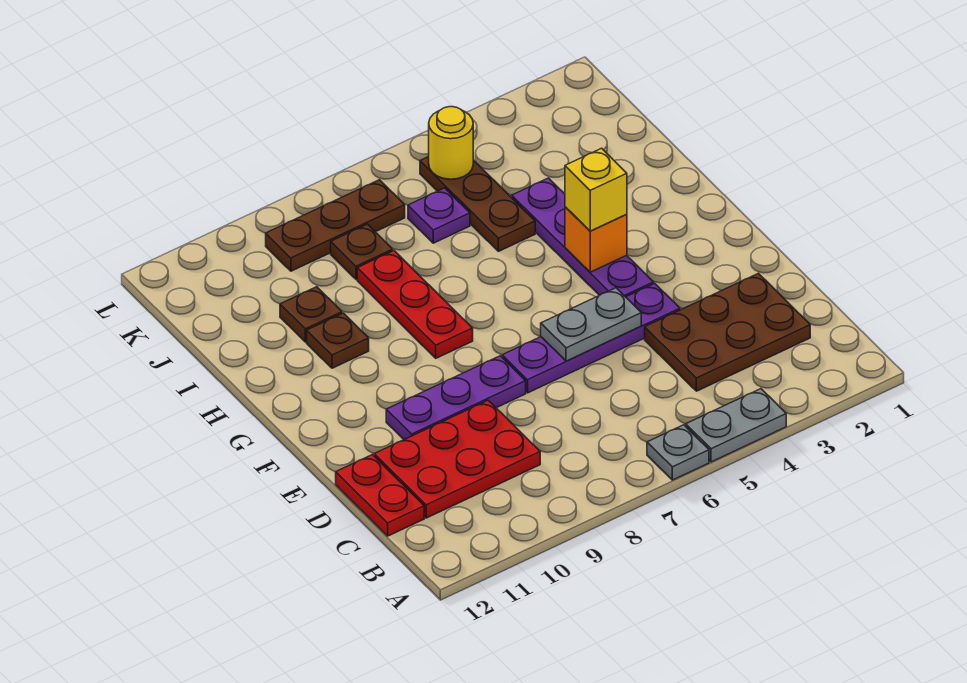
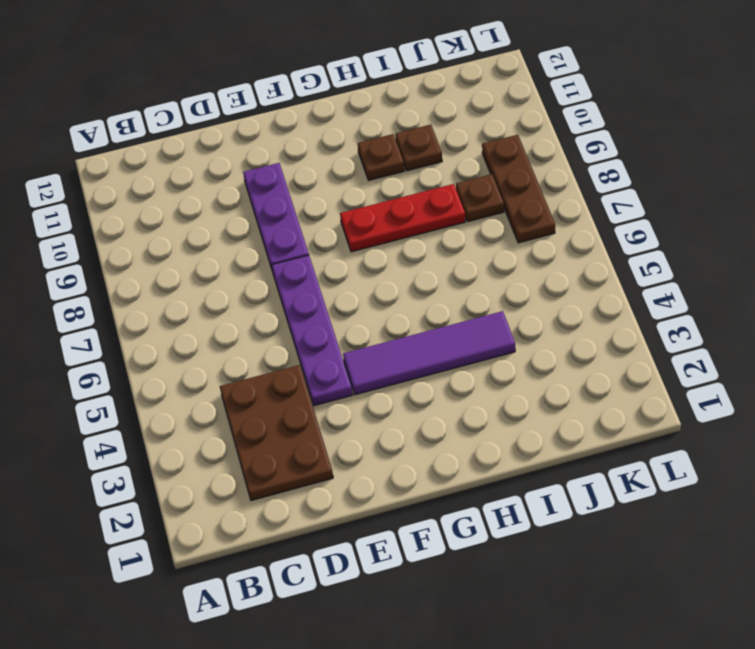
purple 1x4 tile [343,311,515,395] -> purple 1x4 plate [512,178,654,297]
none -> grey 1x2 plate [686,389,786,462]
none -> grey 1x1 plate [647,425,709,480]
none -> red 2x3 plate [374,400,540,518]

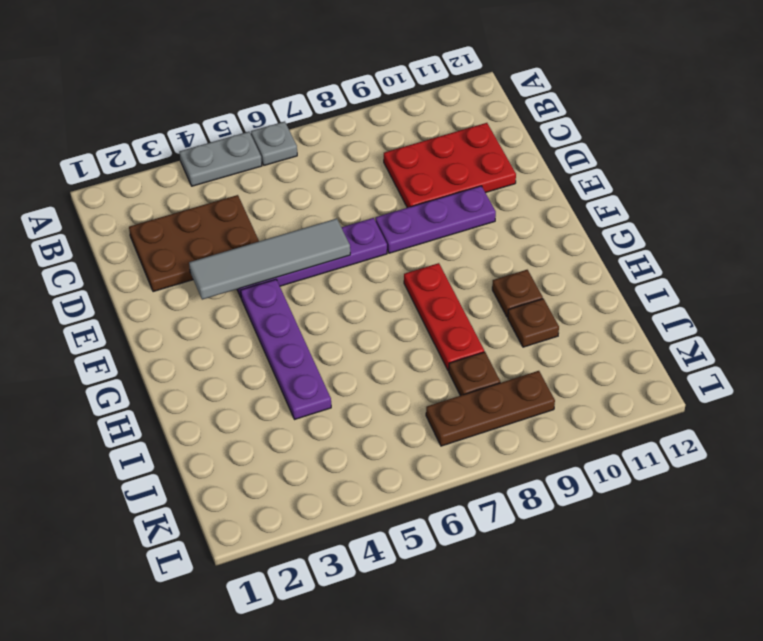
grey 1x4 tile [189,219,350,300] -> grey 1x2 plate [541,288,641,361]
none -> red 1x2 plate [336,455,424,536]
none -> brown 1x3 plate [420,157,535,251]
none -> purple 1x1 plate [408,188,470,243]

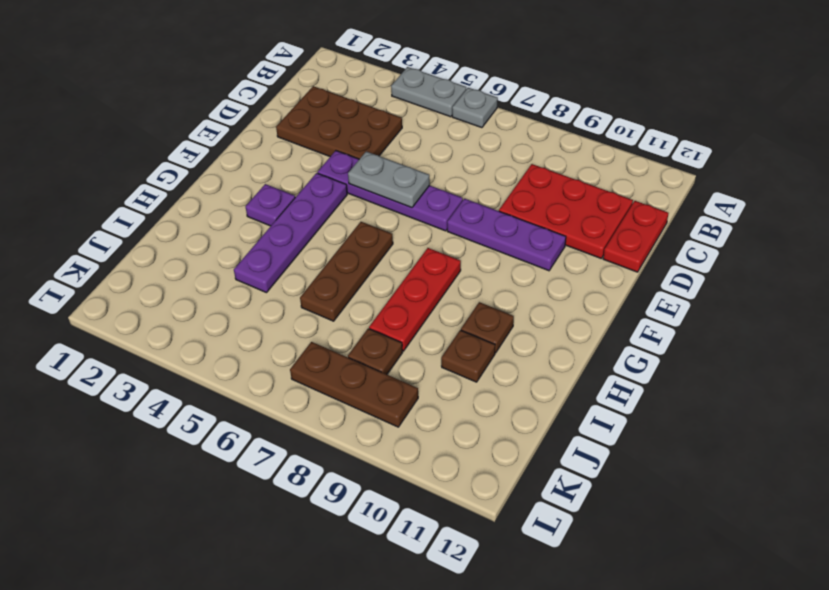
purple 1x1 plate [246,184,295,226] -> purple 1x1 plate moved to [408,188,470,243]
brown 1x3 plate [300,222,393,321] -> brown 1x3 plate moved to [420,157,535,251]
none -> orange 1x1 brick [565,207,627,272]
none -> yellow 1x1 round brick [429,107,473,179]
none -> yellow 1x1 brick [565,148,627,231]

